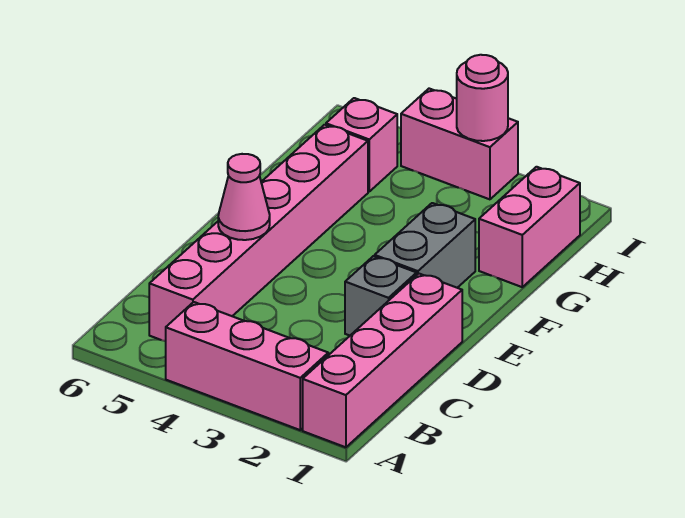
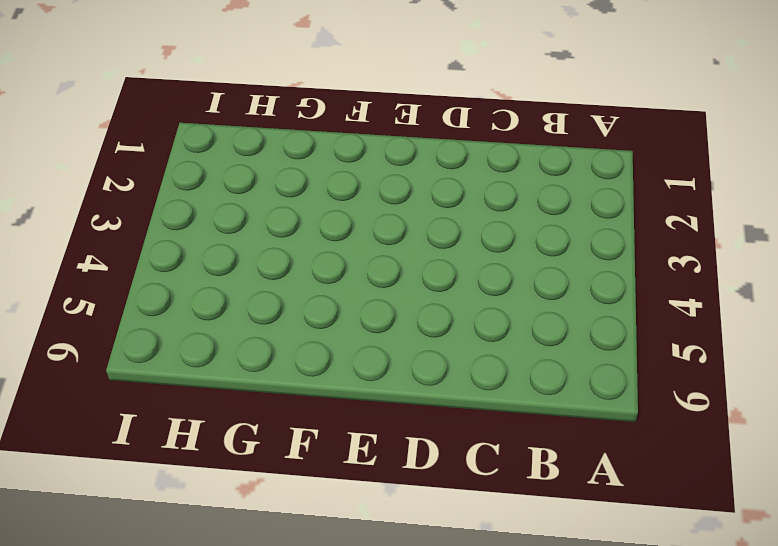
none -> pink 1x4 brick [303,274,462,447]
none -> pink 1x3 brick [166,302,328,430]

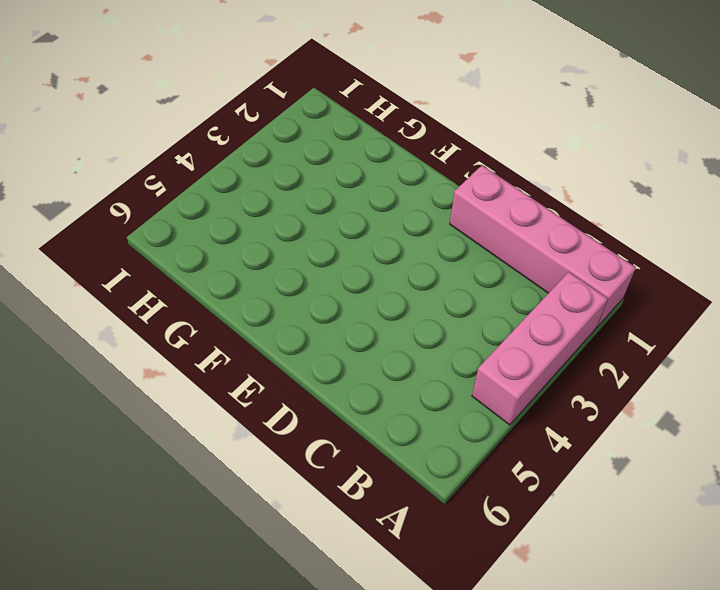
none -> pink 1x6 brick [149,125,368,341]
none -> grey 1x1 brick [345,256,417,336]

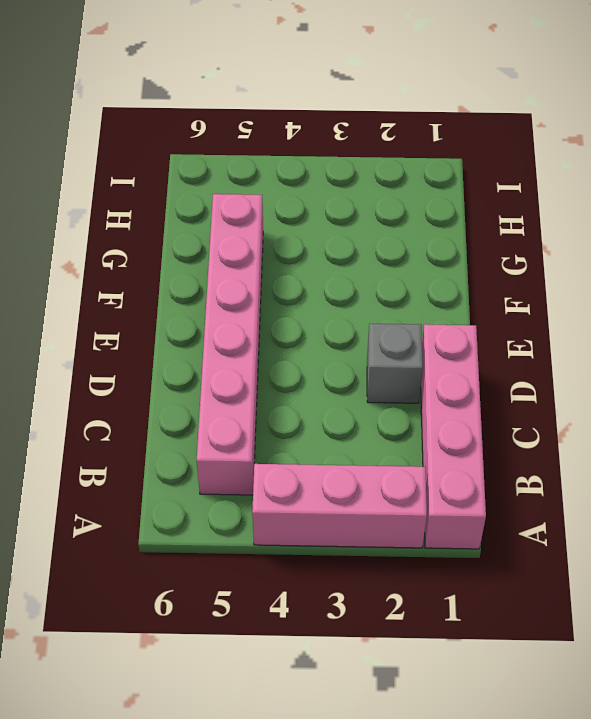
none -> grey 1x2 brick [375,203,475,288]
none -> pink 1x2 brick [479,167,580,287]

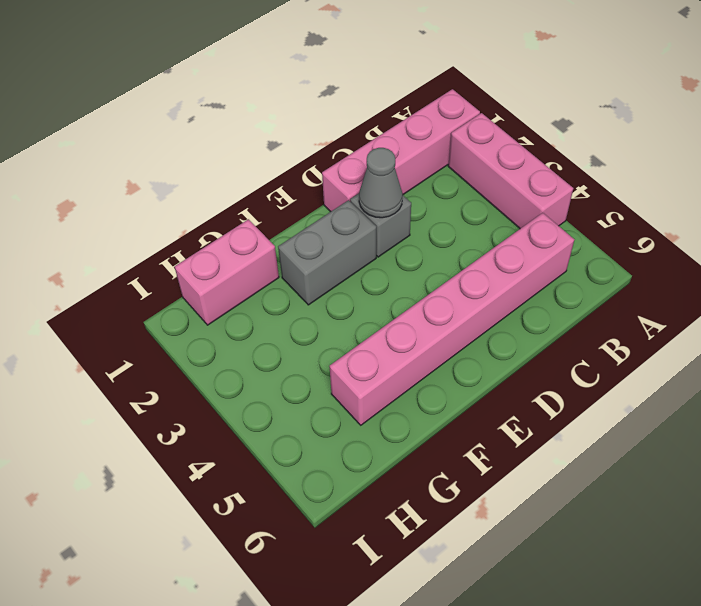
grey 1x1 cone [359,148,403,218] -> none
none -> pink 1x1 brick [326,98,397,192]
none -> pink 1x2 brick [401,89,518,199]

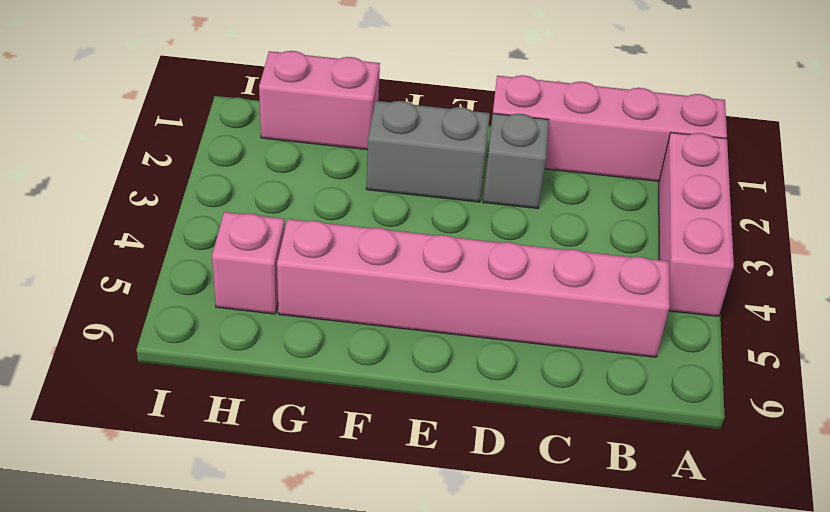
none -> pink 1x2 brick [401,89,518,199]
none -> pink 1x1 cone [218,154,270,240]

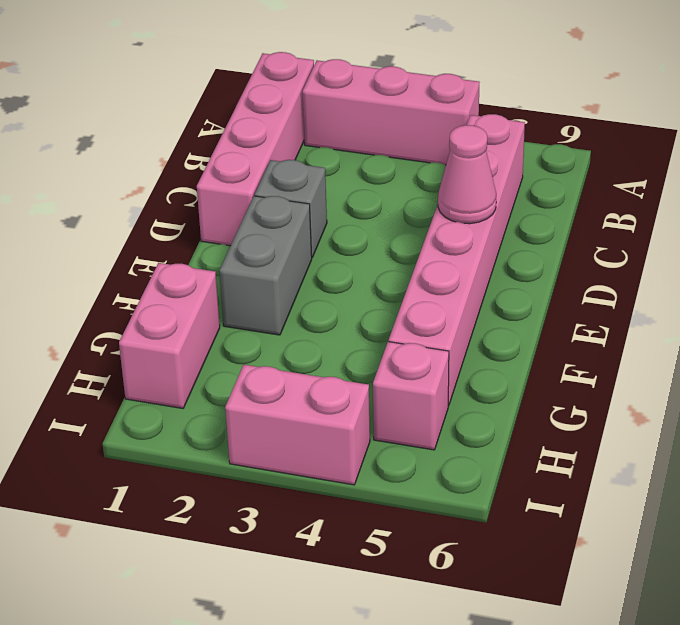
none -> pink 1x1 round brick [457,55,508,141]

